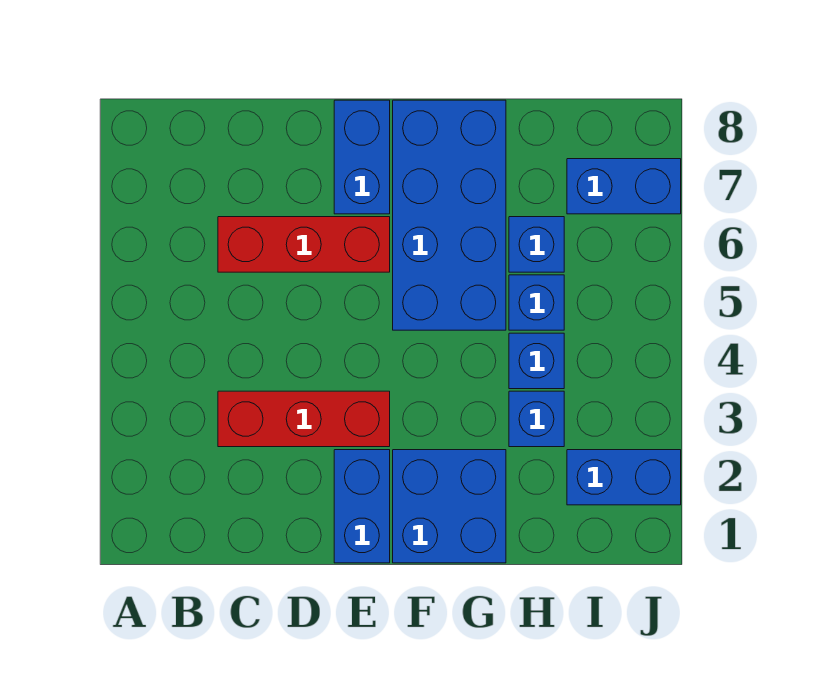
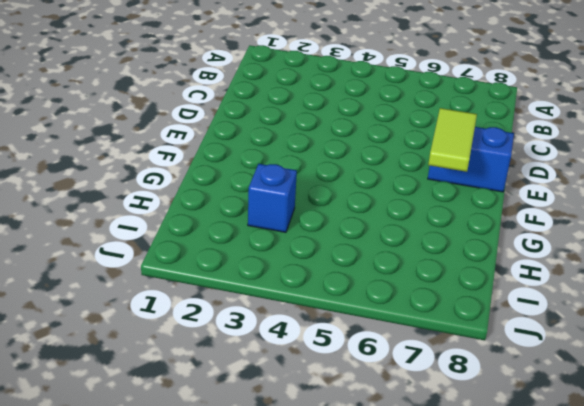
lime 1x2 tile [428,108,477,172] -> none
none -> red 1x3 brick [218,391,390,447]
none -> red 1x3 brick [218,217,390,272]
none -> blue 1x2 brick [334,450,390,563]

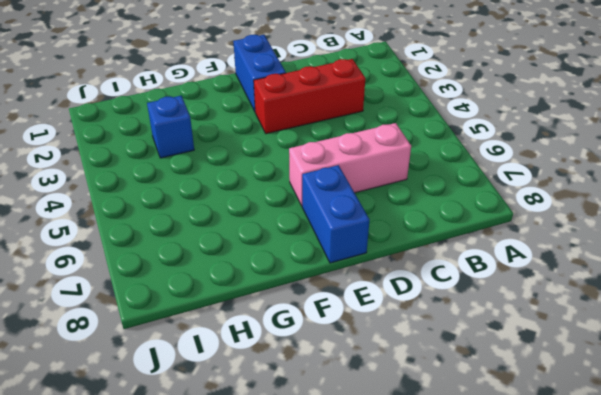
pink 1x3 brick [289,123,411,206] -> red 1x3 brick [218,217,390,272]
none -> blue 2x2 brick [393,450,506,563]
none -> blue 2x4 brick [393,100,506,330]
none -> blue 1x1 brick [509,333,564,389]

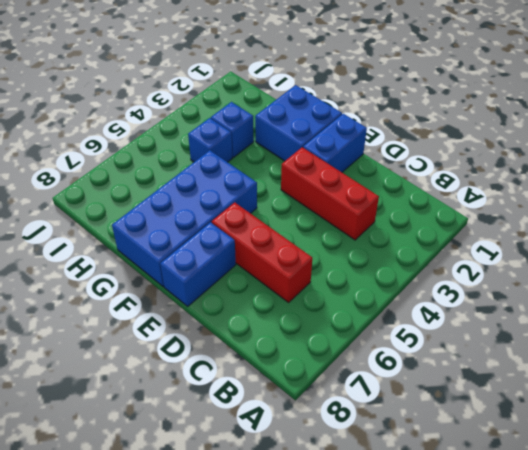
none -> blue 1x1 brick [509,275,564,330]
none -> blue 1x1 brick [509,217,564,272]
none -> blue 1x2 brick [567,450,681,505]

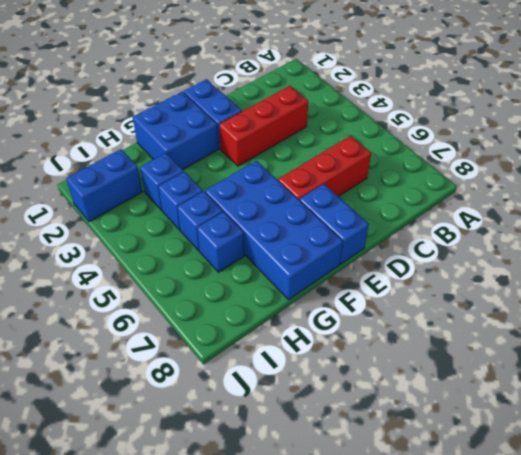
none -> blue 1x2 brick [567,159,681,214]

